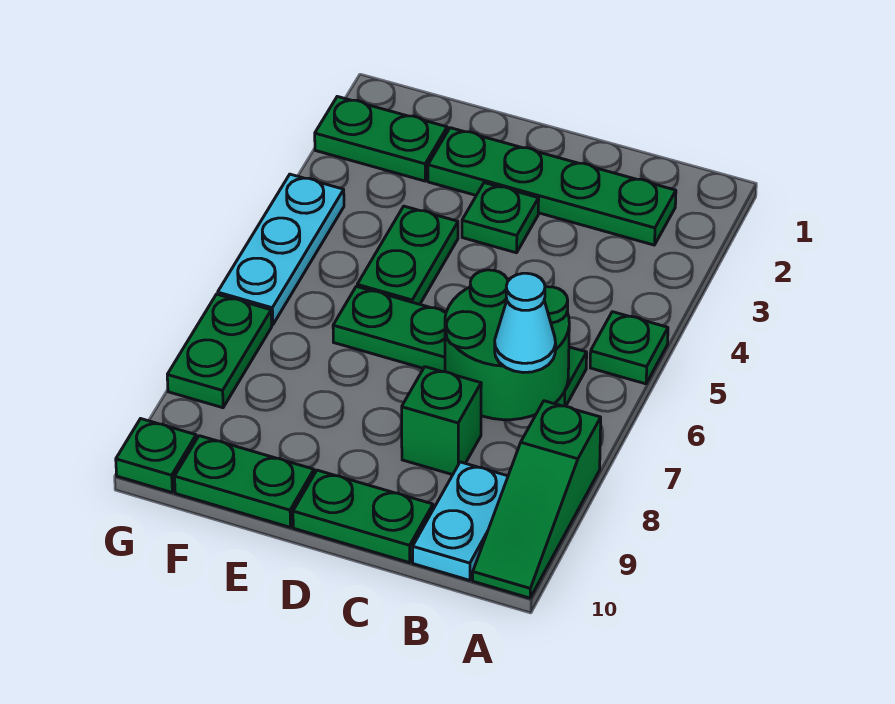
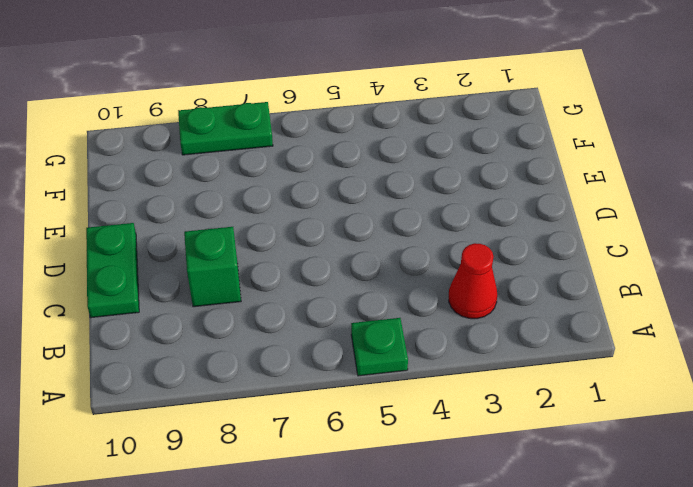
red 1x1 cone [449,243,497,319] -> none
none -> green 1x3 slope [473,401,601,598]
none -> green 1x4 plate [428,128,676,245]
none -> green 1x4 plate [333,286,587,406]

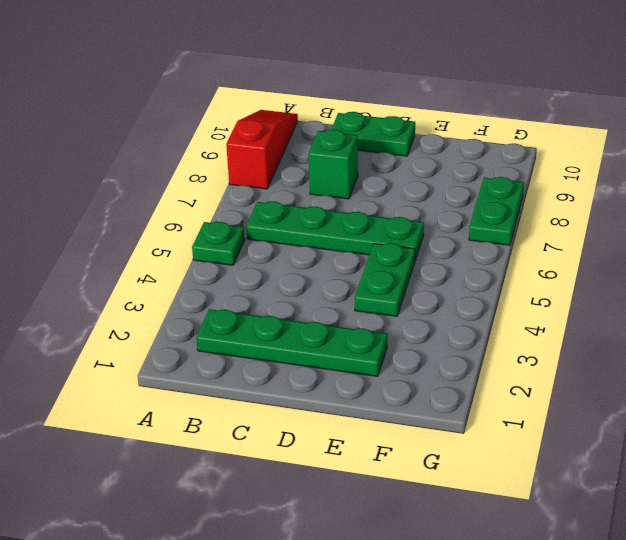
red 1x3 slope [226,110,298,189] -> green 1x3 slope [473,401,601,598]
none -> cyan 1x2 plate [413,462,508,580]
none -> green 1x1 plate [462,183,539,253]
none -> green 1x2 plate [175,436,314,527]

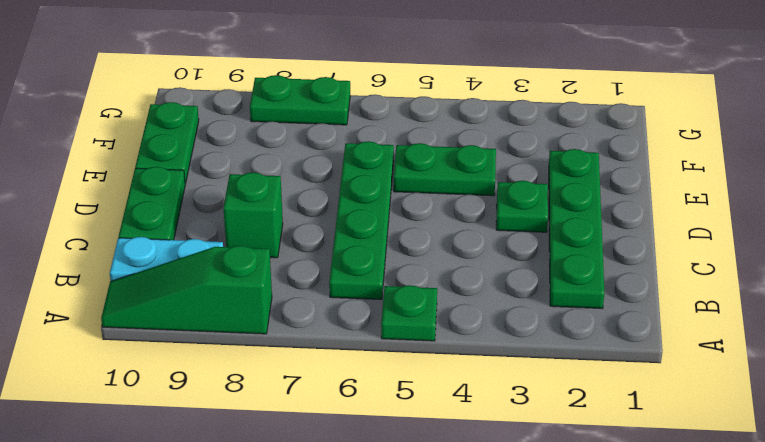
none -> green 1x2 plate [315,97,447,181]
none -> cyan 1x3 plate [218,174,344,325]
none -> green 1x1 plate [116,419,196,492]

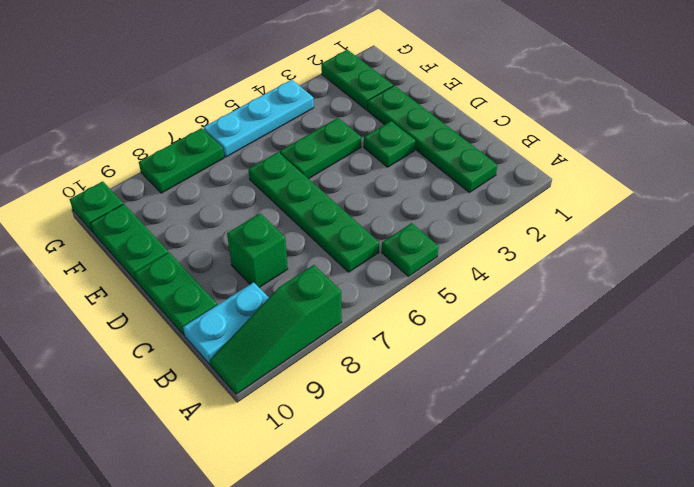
none -> green 2x2 round brick [445,270,569,420]
none -> cyan 1x1 cone [495,273,556,373]

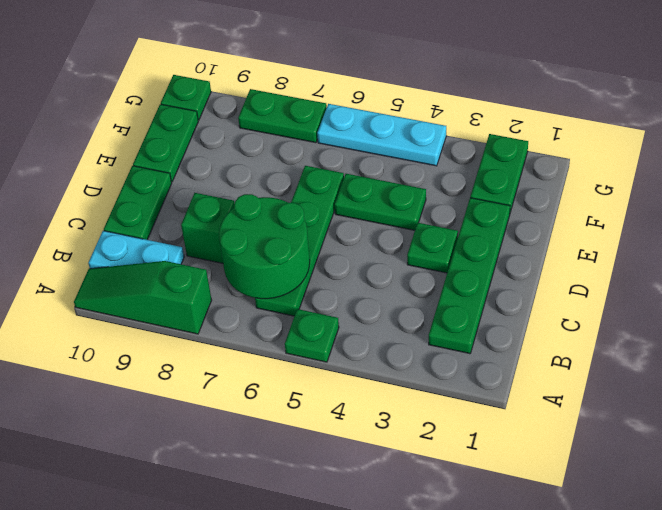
none -> cyan 1x1 cone [495,273,556,373]

